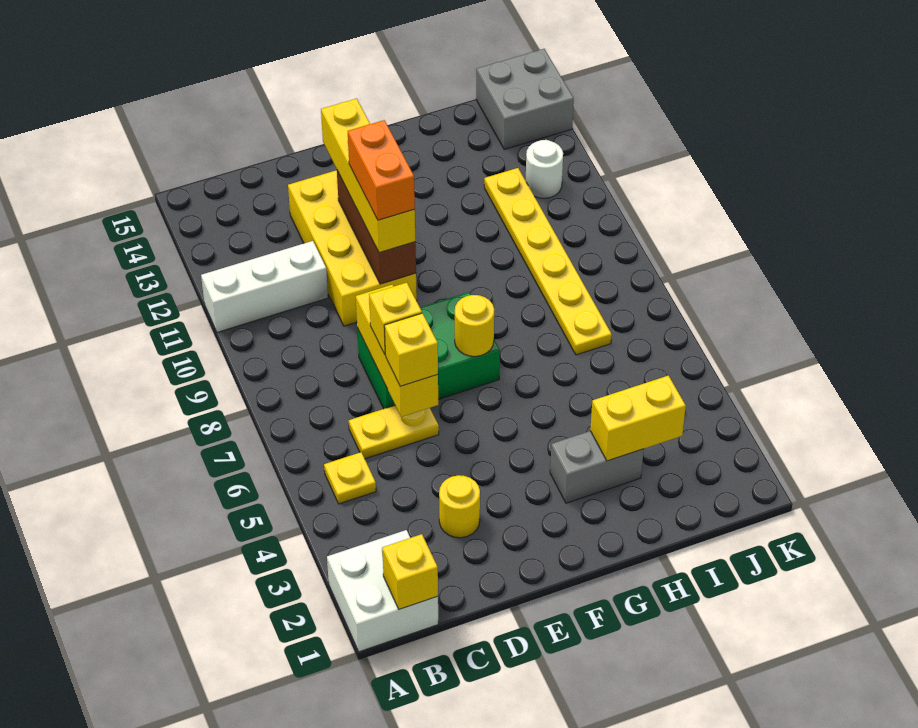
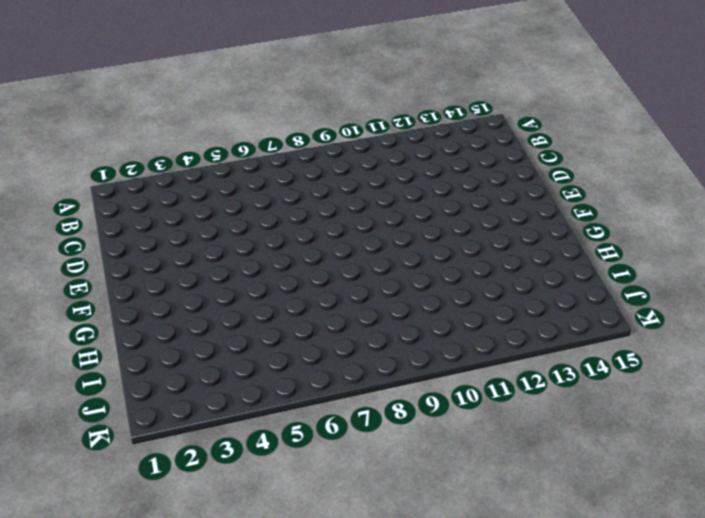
none -> white 2x2 brick [327,530,438,652]
none -> white 1x3 brick [201,241,328,332]
none -> yellow 1x1 plate [324,452,376,504]

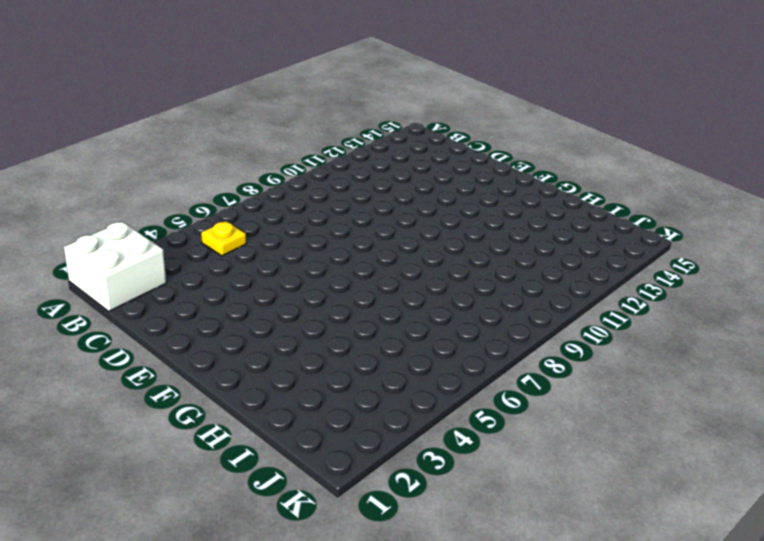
none -> white 1x3 brick [201,241,328,332]
none -> yellow 1x2 plate [349,405,439,459]
none -> yellow 1x1 round brick [439,475,480,538]

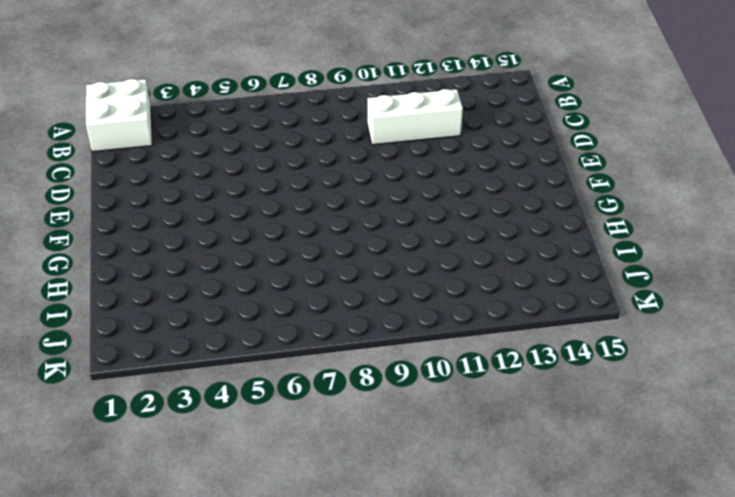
white 1x3 brick [367,89,463,145] -> white 1x3 brick turned to [201,241,328,332]
none -> yellow 1x1 plate [324,452,376,504]
none -> yellow 1x2 plate [349,405,439,459]
none -> yellow 1x1 round brick [439,475,480,538]

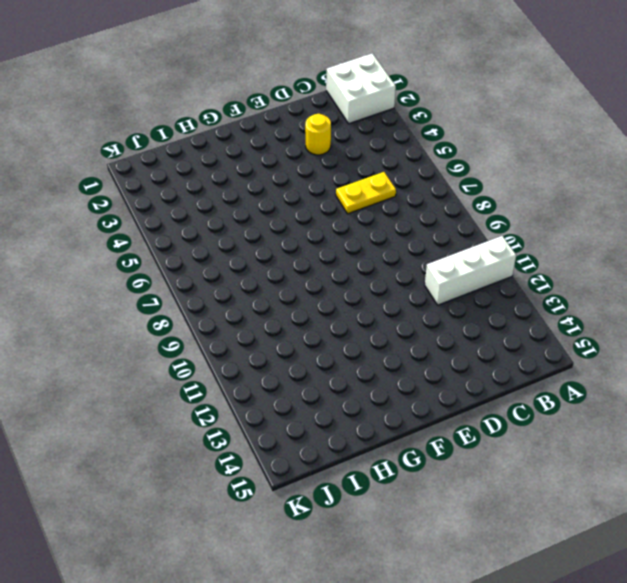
none -> yellow 1x1 plate [324,452,376,504]
none -> green 2x3 brick [357,292,500,409]
none -> yellow 2x4 brick [288,170,417,326]

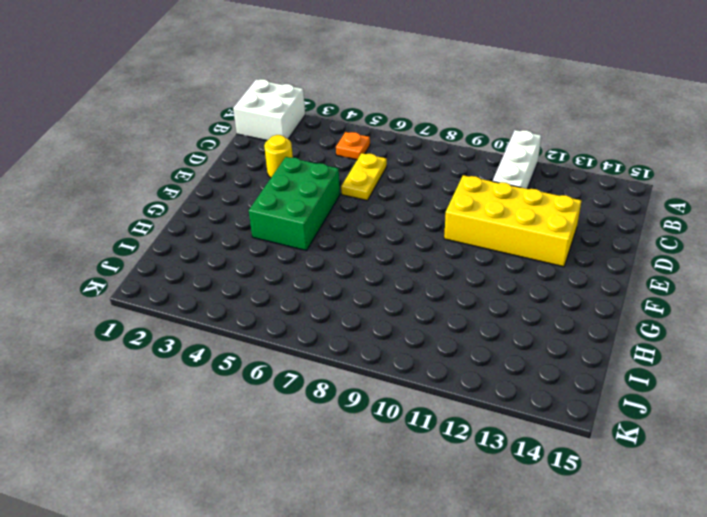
orange 1x1 plate [336,132,370,160] -> yellow 1x1 plate [324,452,376,504]
green 2x3 brick [249,157,340,251] -> green 2x3 brick moved to [357,292,500,409]
none -> grey 1x2 brick [550,431,644,503]
none -> yellow 1x6 plate [484,168,612,355]
none -> white 1x1 round brick [526,140,563,198]

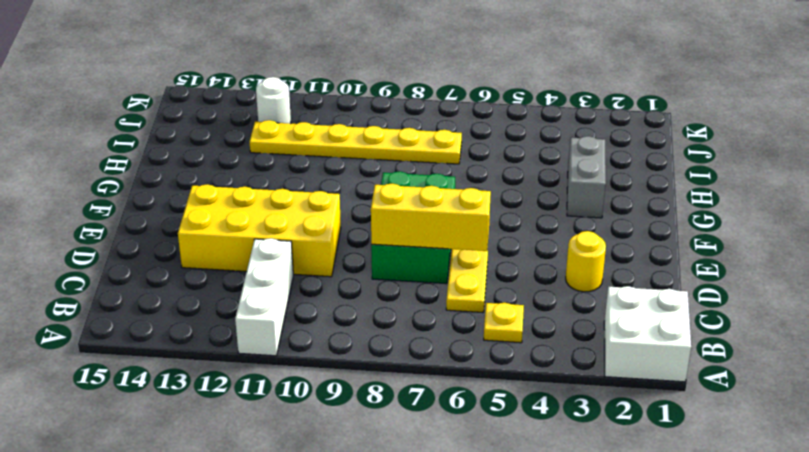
none -> grey 2x2 brick [476,49,574,149]
none -> yellow 1x1 brick [382,534,438,609]
none -> brown 1x3 brick [337,171,416,284]

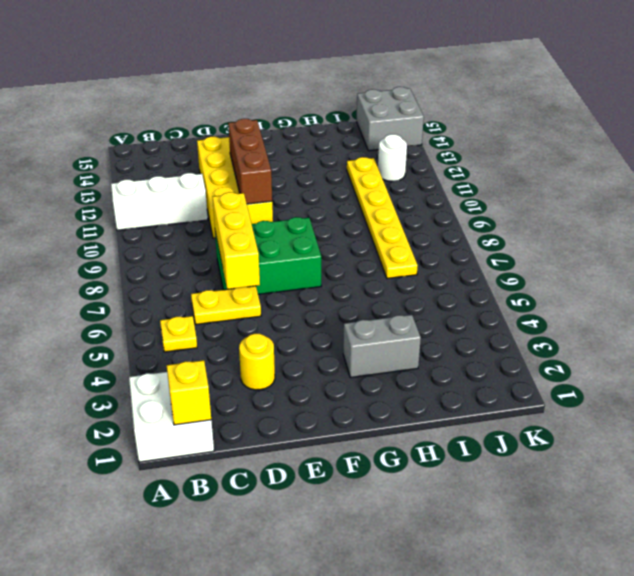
none -> yellow 1x1 round brick [455,295,494,356]
none -> yellow 1x2 brick [590,376,686,461]
none -> yellow 1x1 brick [384,313,438,386]

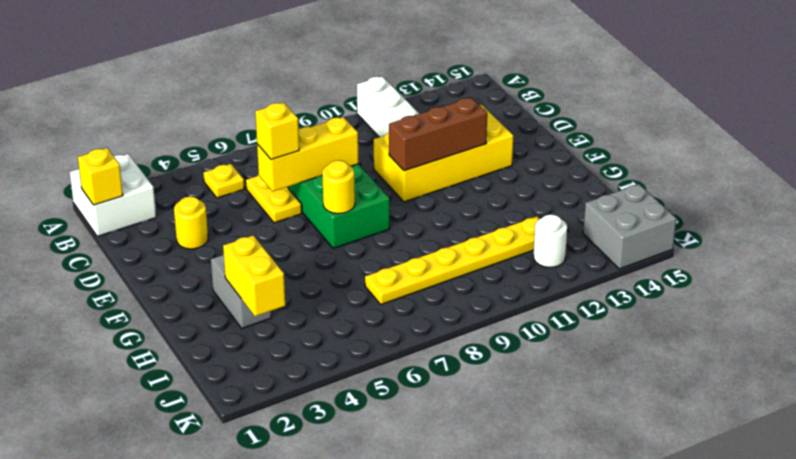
none -> yellow 1x1 brick [369,283,422,354]
none -> yellow 1x4 brick [321,99,415,253]
none -> orange 1x2 brick [348,120,415,220]

